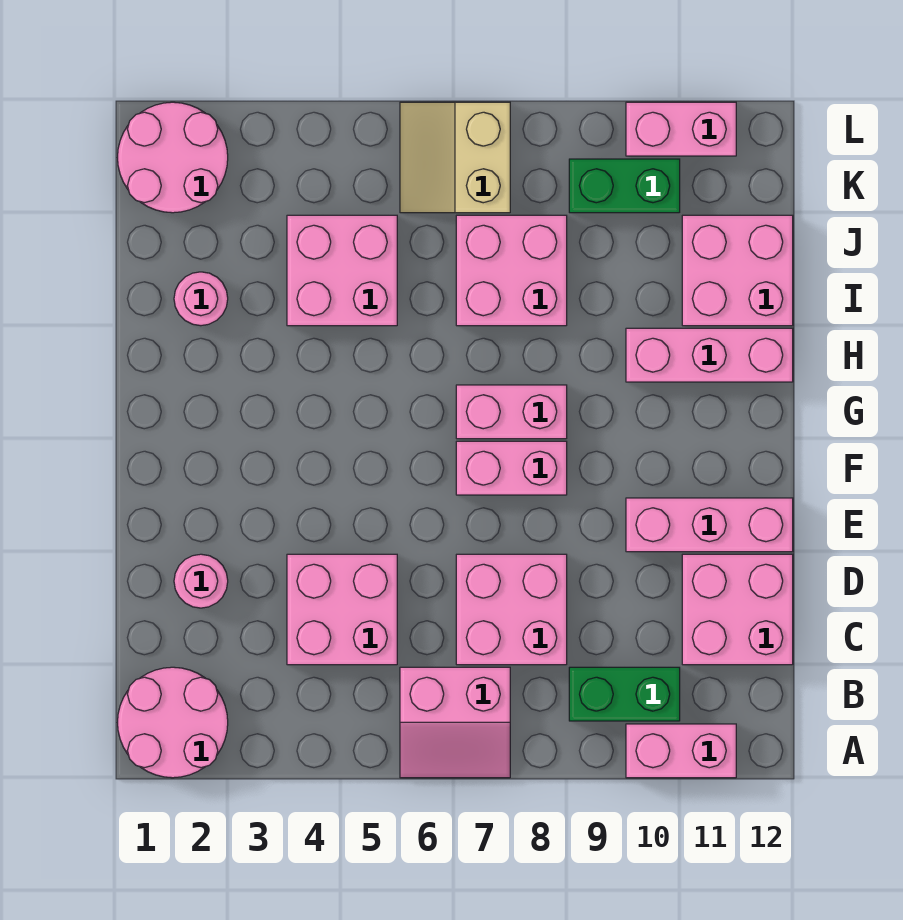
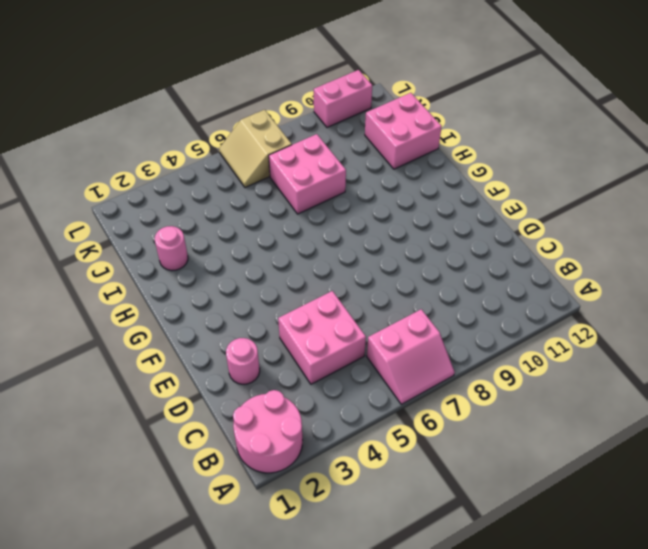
none -> pink 1x2 brick [626,724,736,778]
none -> green 1x2 brick [569,667,680,721]
none -> pink 2x2 brick [456,554,567,665]

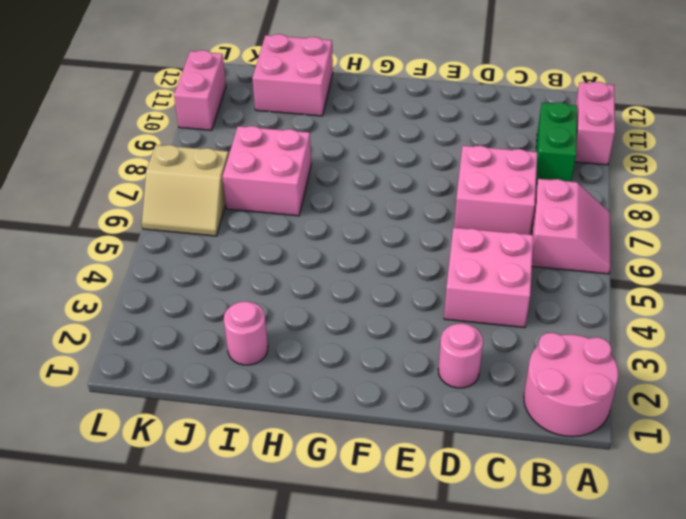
none -> pink 2x2 brick [682,554,793,665]
none -> pink 1x3 brick [626,498,793,552]
none -> pink 1x2 brick [456,441,567,495]

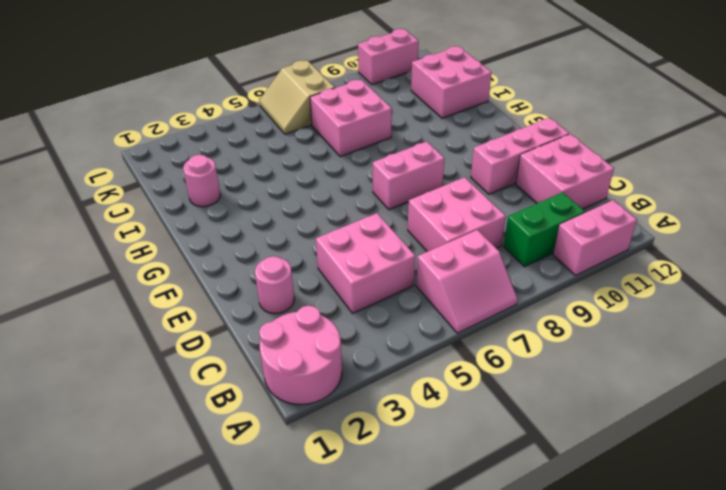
none -> pink 1x2 brick [456,385,567,439]
none -> pink 1x3 brick [626,328,793,382]
none -> pink 2x2 brick [287,215,397,326]

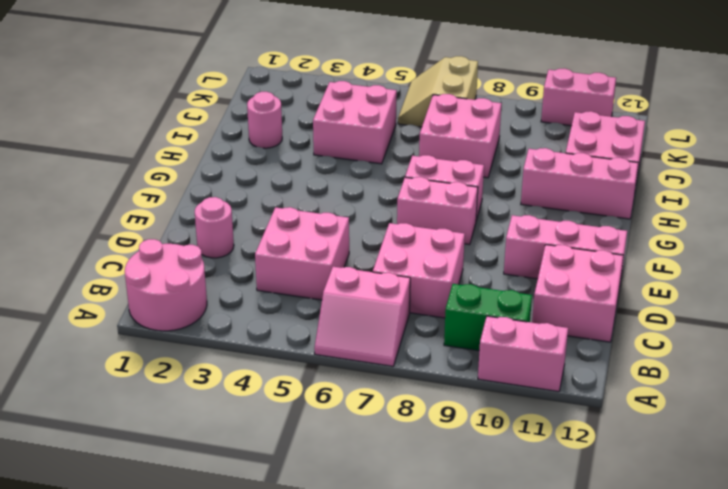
none -> pink 2x2 round brick [118,102,228,213]
none -> green 1x2 brick [569,159,680,213]

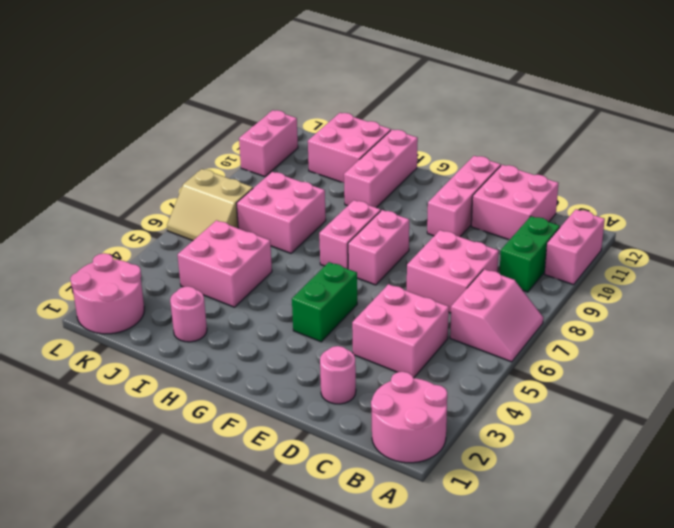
green 1x2 brick [292,262,357,342] -> green 1x2 brick moved to [569,159,680,213]

